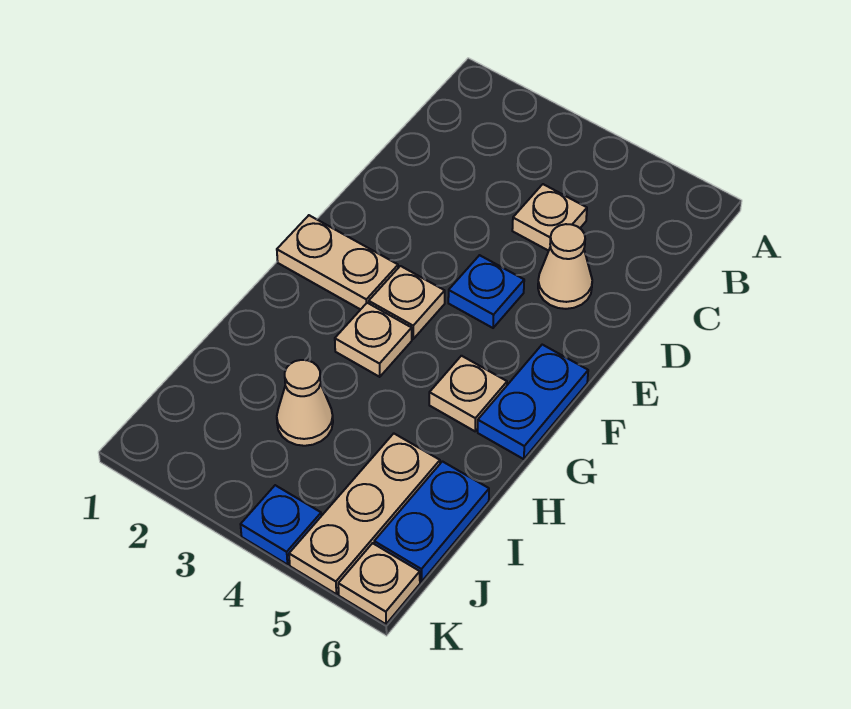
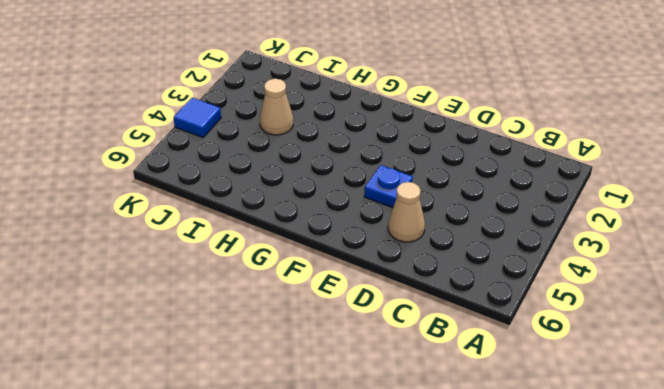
blue 1x1 tile [174,98,221,138] -> blue 1x1 plate [240,485,321,564]
none -> tan 1x1 plate [512,184,587,251]
none -> tan 1x2 plate [277,215,398,310]
none -> tan 1x1 plate [369,266,445,339]

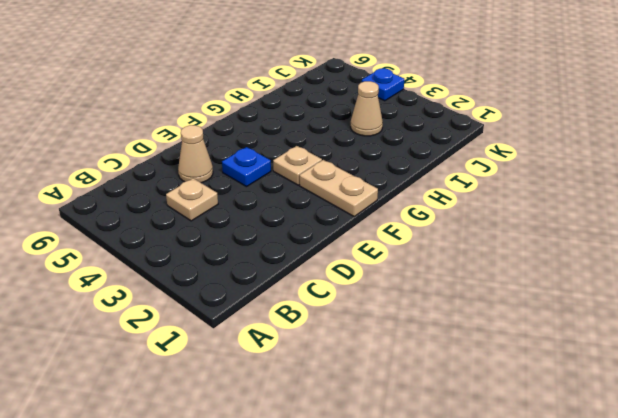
none -> blue 1x2 plate [478,345,588,459]
none -> tan 1x1 plate [335,303,412,377]
none -> tan 1x1 plate [429,356,507,431]

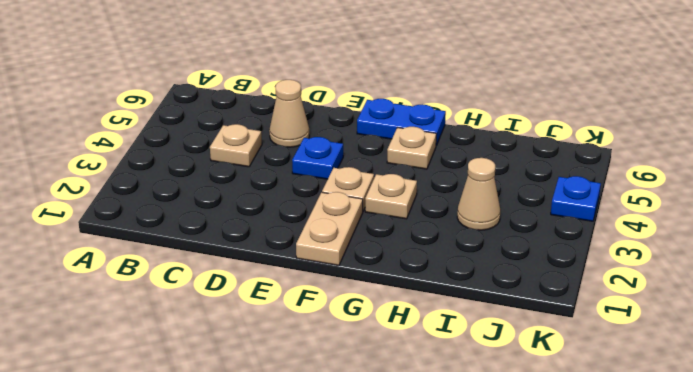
none -> tan 1x3 plate [289,434,440,594]
none -> blue 1x2 plate [374,461,489,582]
none -> tan 1x1 plate [338,543,420,624]

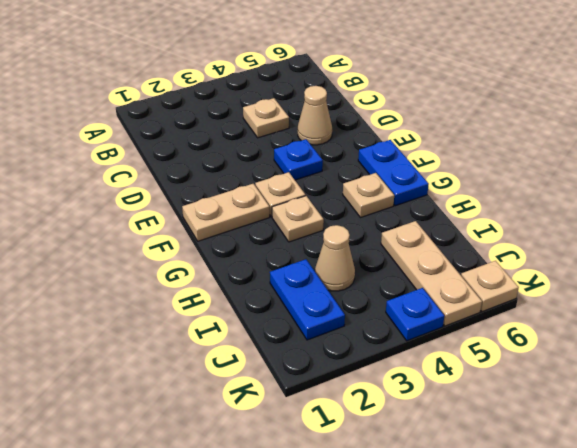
blue 1x2 plate [270,259,345,340] -> blue 1x2 plate moved to [374,461,489,582]

